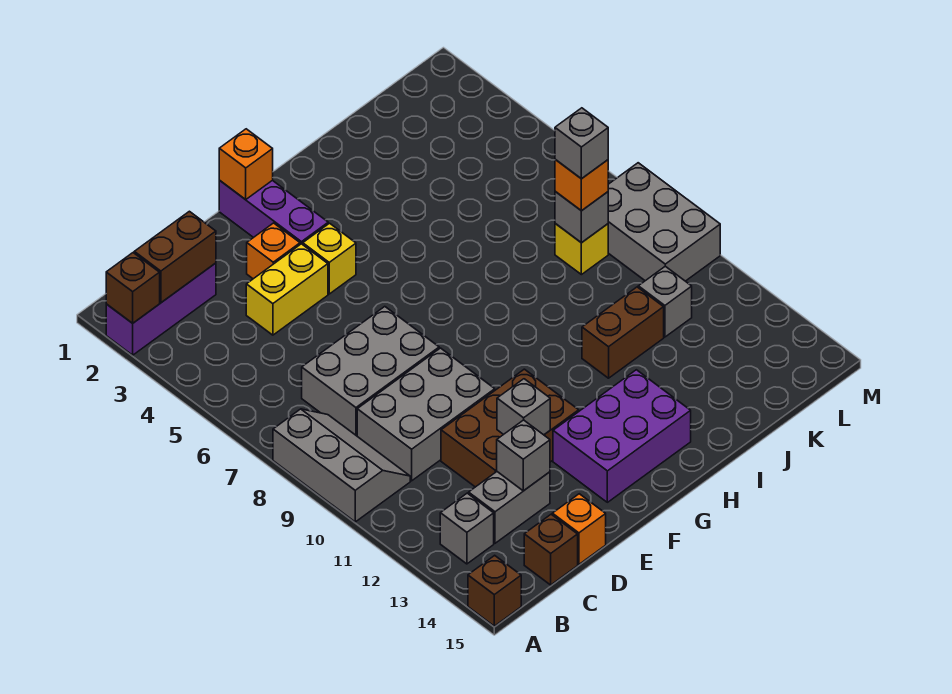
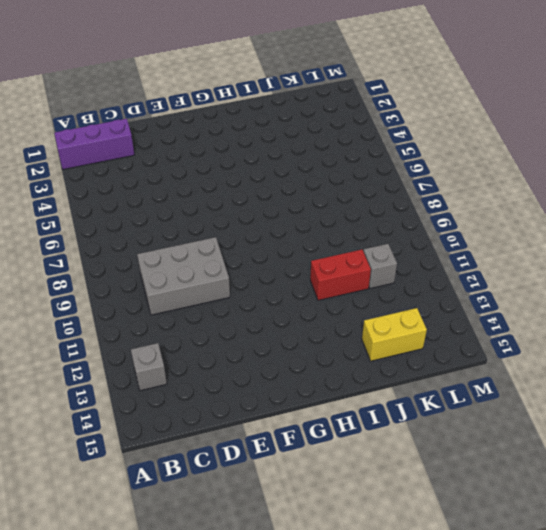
red 1x2 brick [310,249,371,300] -> brown 1x2 brick [582,287,664,378]
yellow 1x2 brick [362,308,427,361] -> yellow 1x2 brick moved to [246,244,328,335]
none -> grey 2x3 slope [273,409,410,522]
none -> brown 1x1 brick [468,555,521,626]
none -> grey 2x3 brick [302,307,439,436]

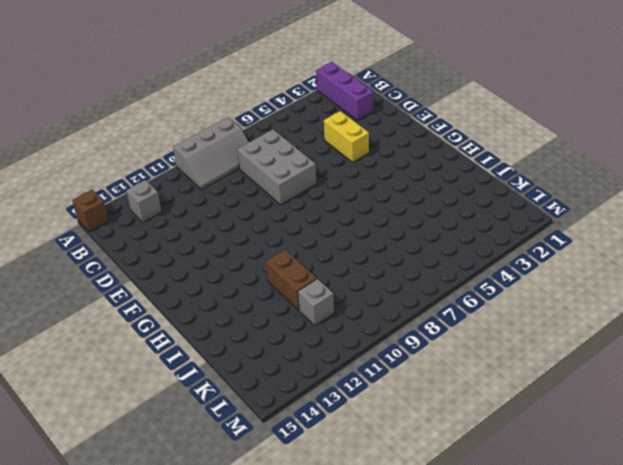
none -> grey 2x3 brick [357,348,495,481]
none -> grey 1x2 brick [469,472,550,543]
none -> brown 1x1 brick [524,514,578,585]

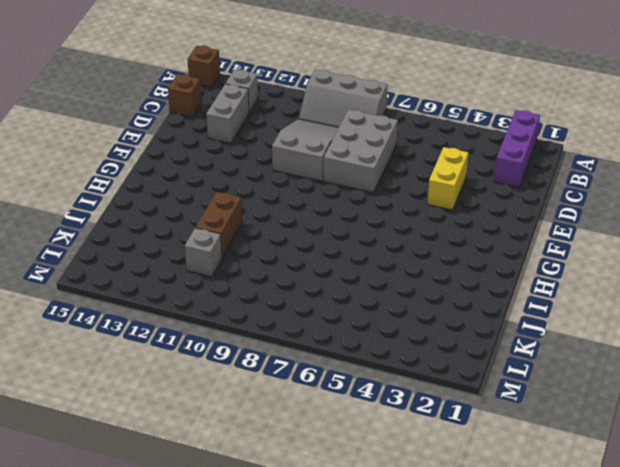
grey 2x3 slope [272,119,339,181] -> grey 2x3 brick [357,348,495,481]
none -> brown 2x3 brick [441,369,579,487]
none -> orange 1x1 brick [552,494,606,564]
none -> orange 1x1 brick [247,223,300,279]

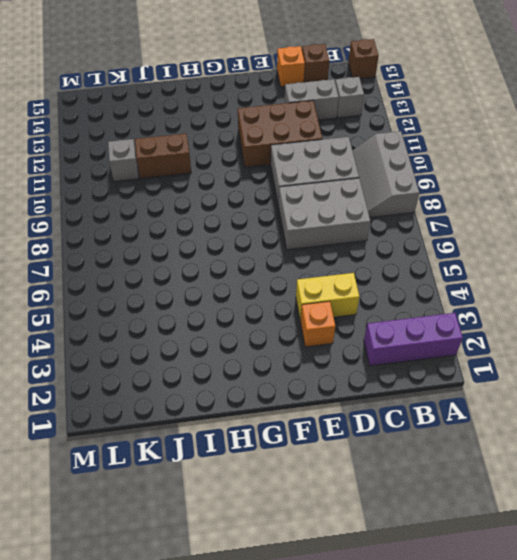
none -> purple 1x3 brick [219,180,328,244]
none -> yellow 1x1 brick [303,223,356,294]
none -> purple 2x3 brick [553,370,691,502]

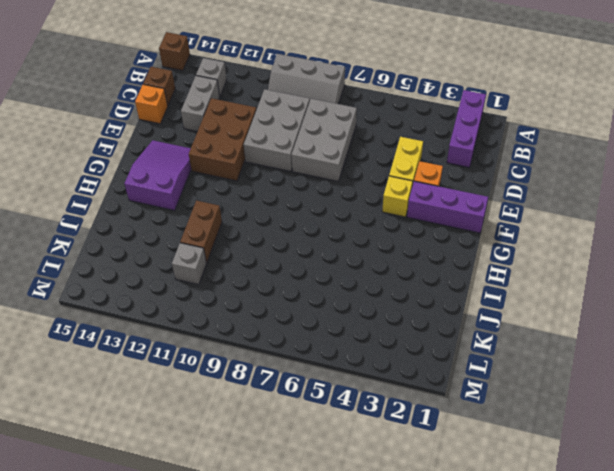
purple 2x3 slope [125,140,191,210] -> purple 2x3 brick [553,370,691,502]
none -> yellow 1x1 brick [555,223,608,275]
none -> grey 2x3 brick [608,163,720,281]
none -> brown 1x1 brick [106,253,160,323]

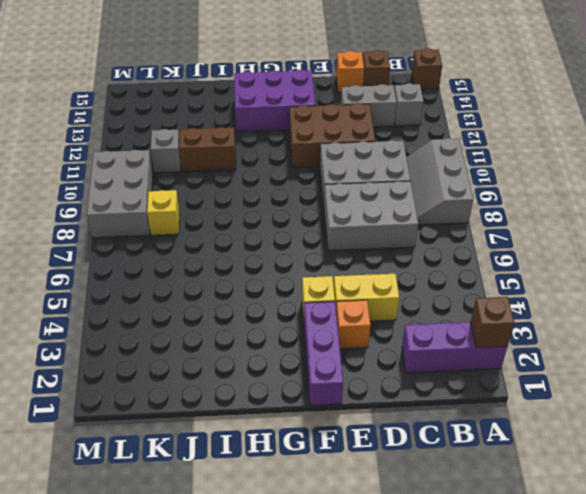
none -> brown 1x2 brick [134,211,216,303]
none -> grey 1x1 brick [497,420,550,491]
none -> grey 1x1 brick [497,379,550,435]

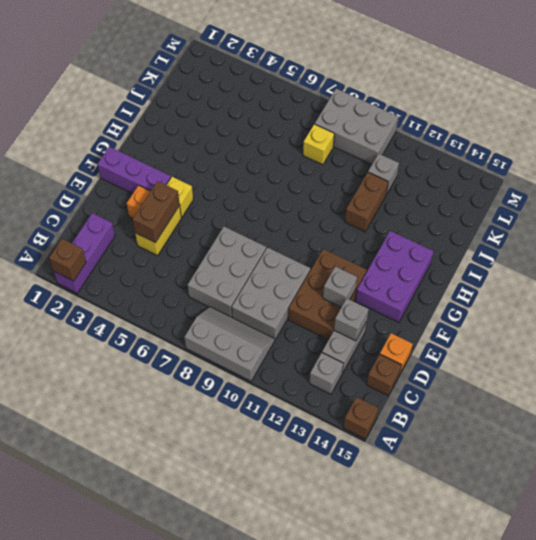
brown 1x2 brick [133,181,180,243] -> brown 1x2 brick moved to [134,211,216,303]
none -> orange 1x1 brick [219,129,273,200]
none -> grey 1x1 brick [555,191,608,243]
none -> orange 1x1 brick [555,160,608,211]

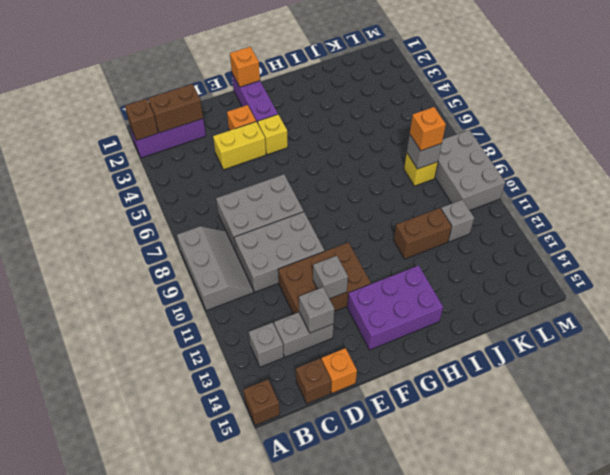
none -> grey 1x1 brick [555,108,608,179]

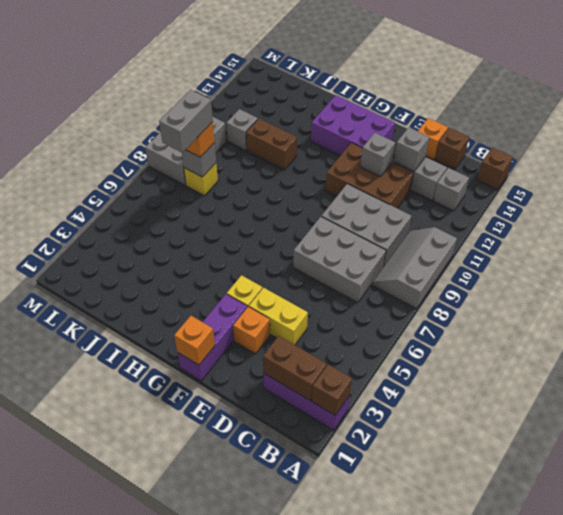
grey 1x2 brick [159,90,213,153] -> grey 1x1 brick [555,108,608,179]

